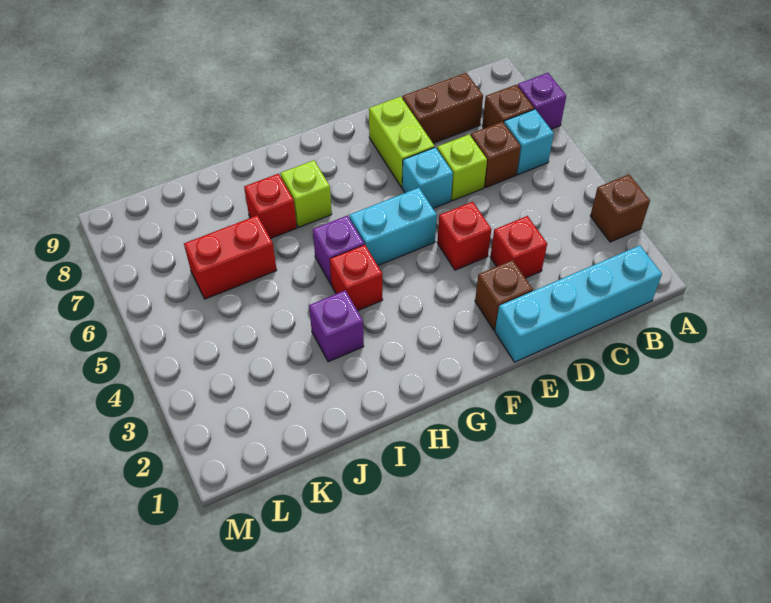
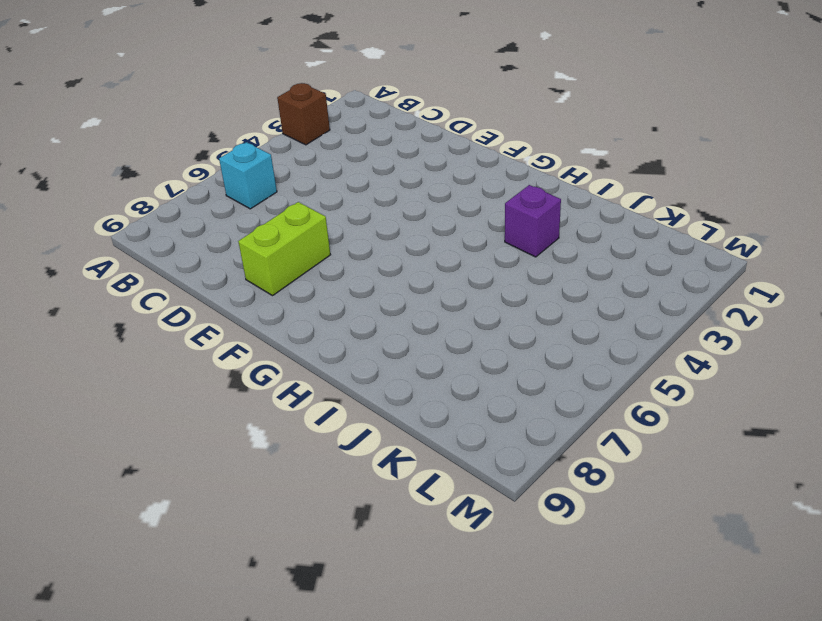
none -> purple 1x1 brick [518,73,566,129]
none -> cyan 1x4 brick [495,245,662,362]
none -> brown 1x1 brick [482,85,534,128]

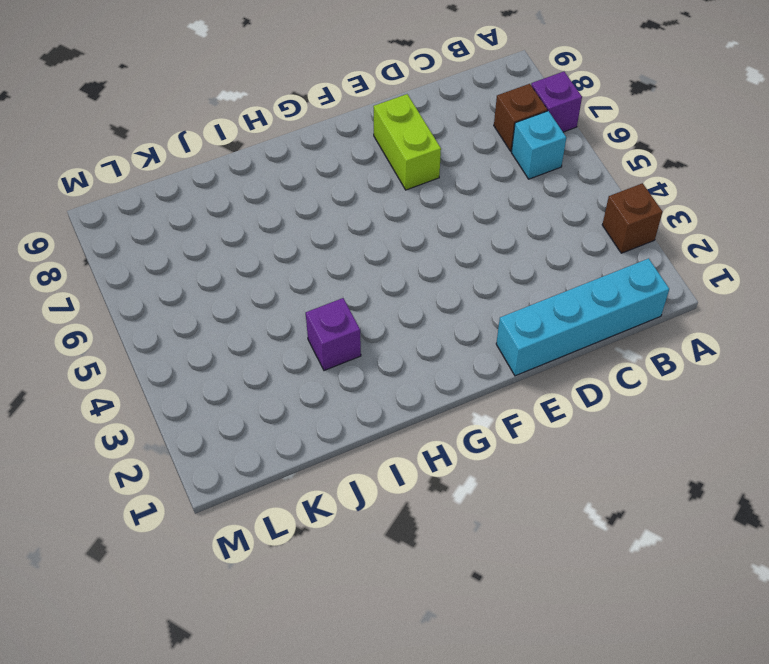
none -> brown 1x1 brick [471,122,521,188]
none -> brown 1x2 brick [402,73,483,143]
none -> red 1x1 brick [490,216,547,278]

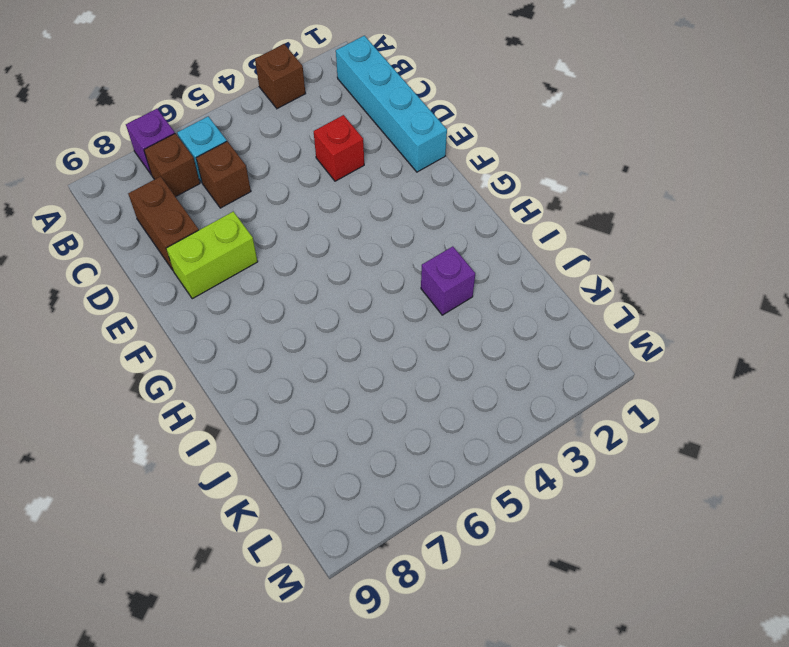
none -> lime 1x1 brick [437,135,487,201]
none -> brown 1x1 brick [475,260,533,330]
none -> red 1x1 brick [437,202,491,270]

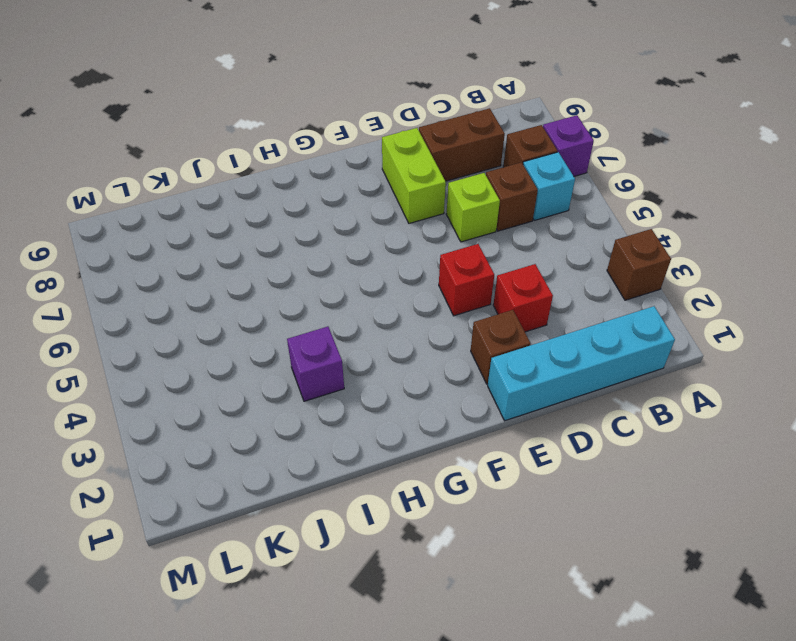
none -> cyan 1x1 brick [402,147,453,208]
none -> cyan 1x2 brick [349,188,437,265]
none -> red 1x1 brick [330,245,383,311]

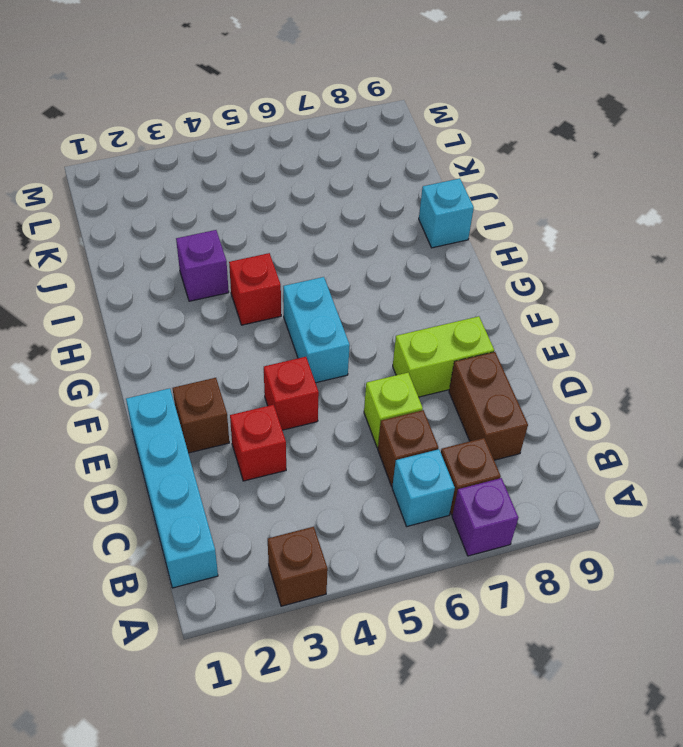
cyan 1x1 brick [419,178,474,248] -> cyan 1x1 brick moved to [402,147,453,208]
none -> purple 1x1 brick [313,216,364,284]
none -> lime 1x1 brick [280,160,332,227]
none -> red 1x1 brick [244,174,297,239]

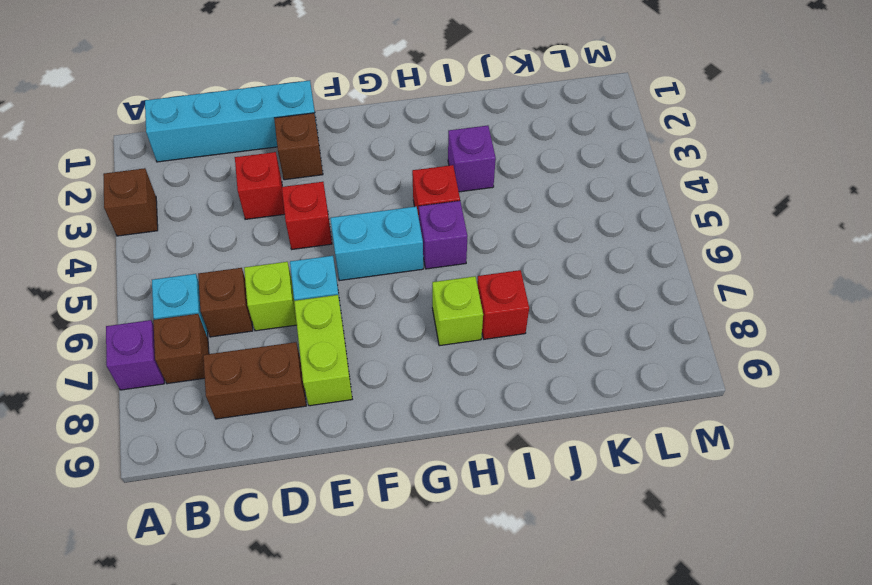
none -> red 1x2 brick [184,215,277,299]

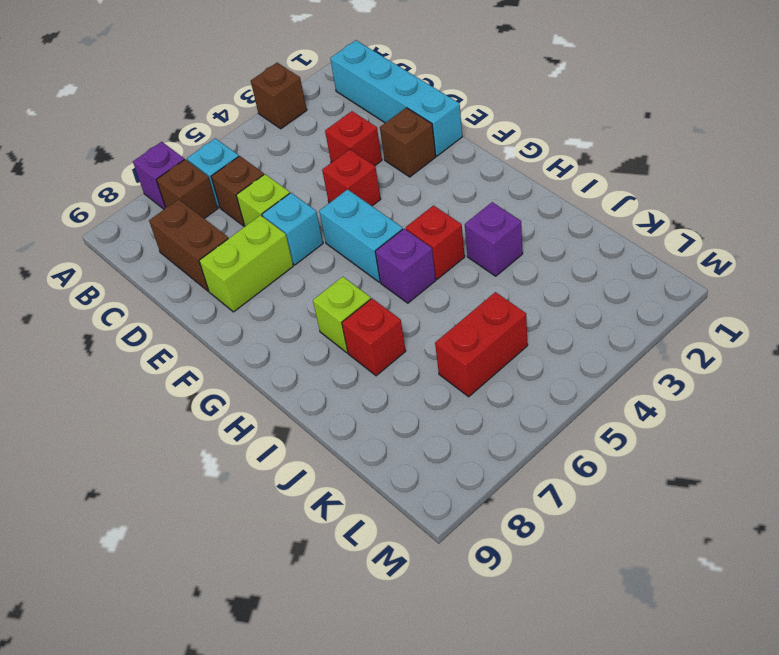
red 1x2 brick [435,292,528,397] -> red 1x2 brick turned to [184,215,277,299]

